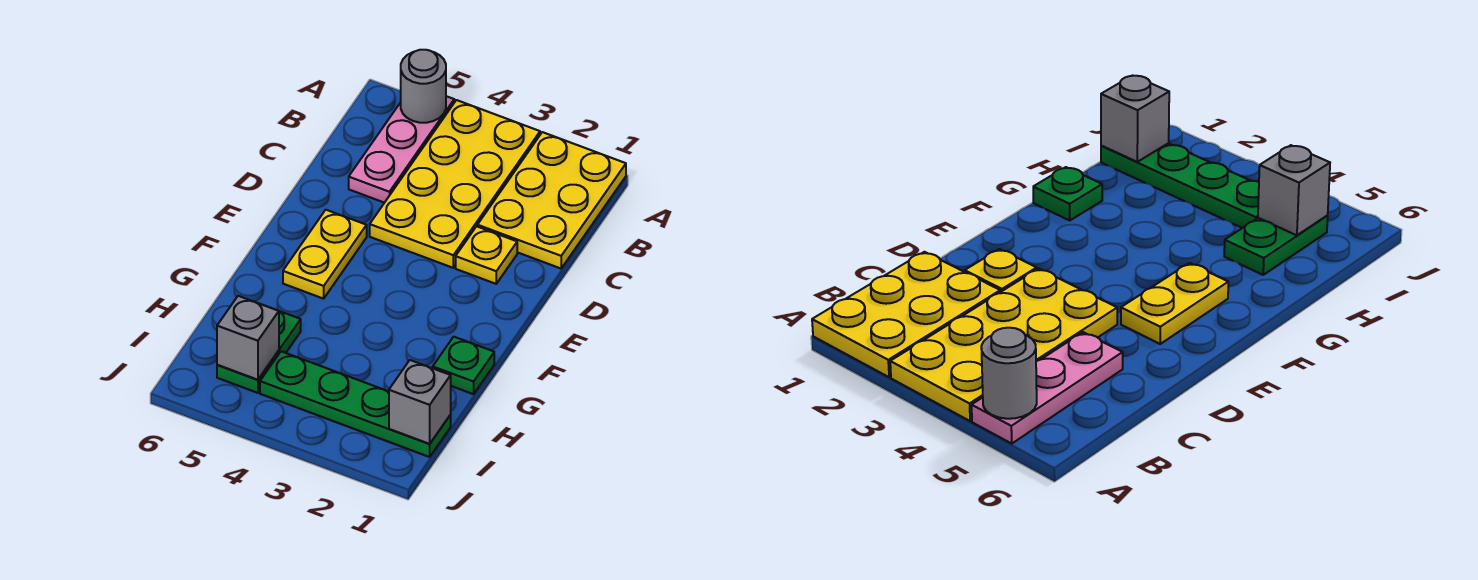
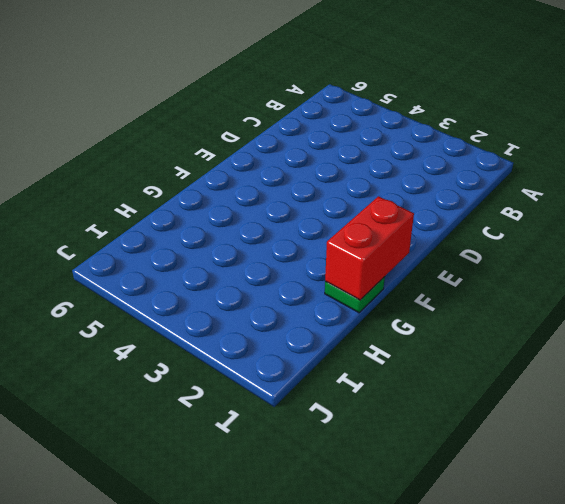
red 1x2 brick [325,196,414,300] -> none
none -> yellow 2x3 plate [477,132,626,268]
none -> yellow 2x4 plate [370,100,540,268]

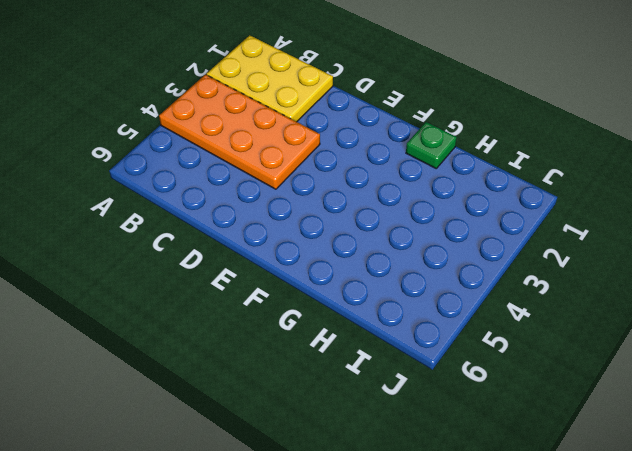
orange 2x4 plate [159,75,320,189] -> yellow 2x4 plate [370,100,540,268]
none -> pink 1x3 plate [349,96,454,203]
none -> yellow 1x1 plate [456,226,517,284]

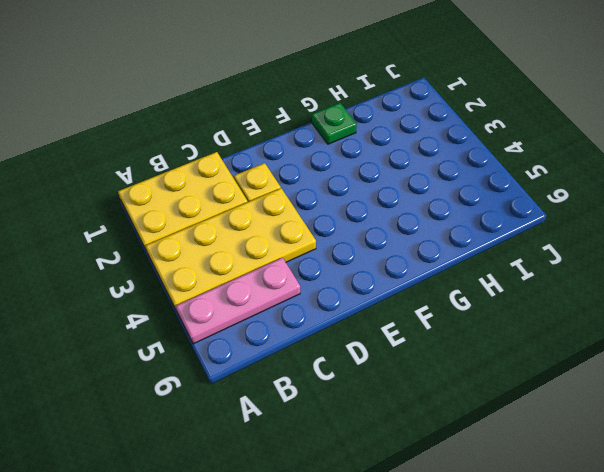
none -> yellow 1x2 plate [283,210,367,299]
none -> green 1x2 plate [217,311,301,393]

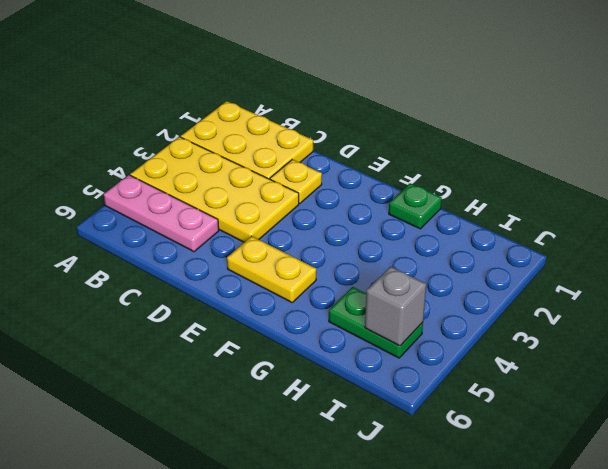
none -> green 1x4 plate [260,351,451,457]
none -> grey 1x1 round brick [401,50,446,123]

